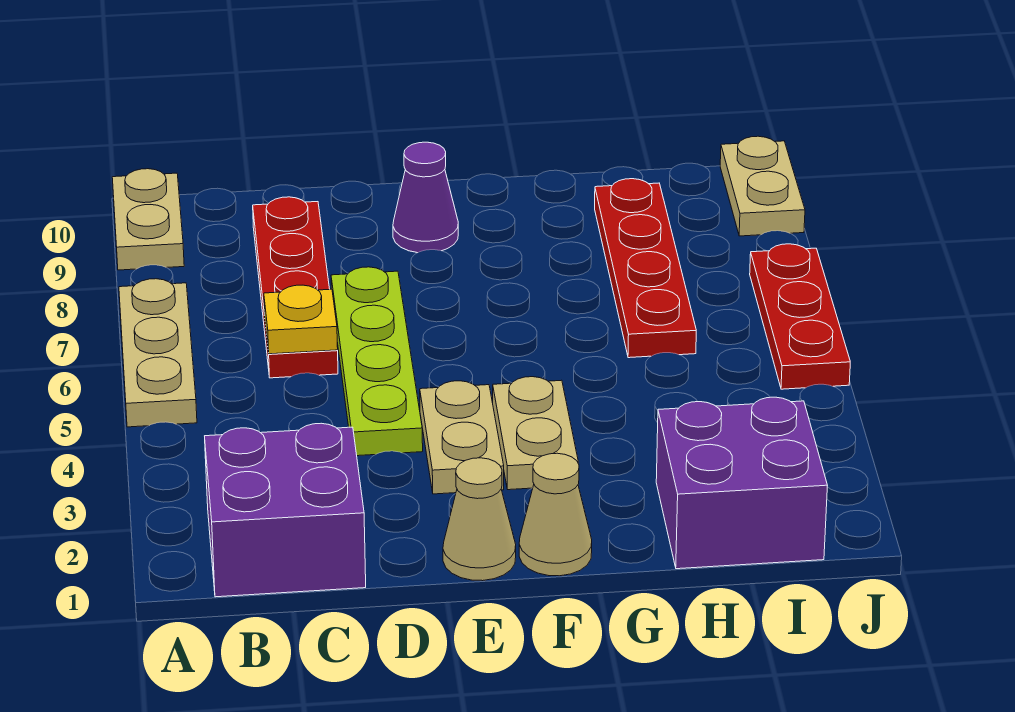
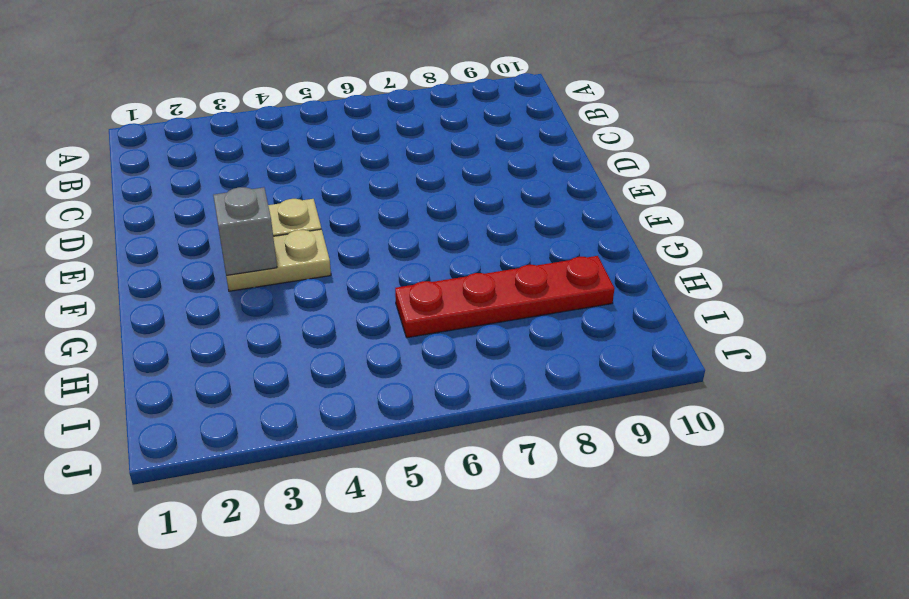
grey 1x1 brick [213,187,277,275] -> none
none -> tan 1x3 plate [119,279,197,427]
none -> tan 1x2 plate [112,169,184,270]
none -> purple 2x2 brick [205,423,366,597]

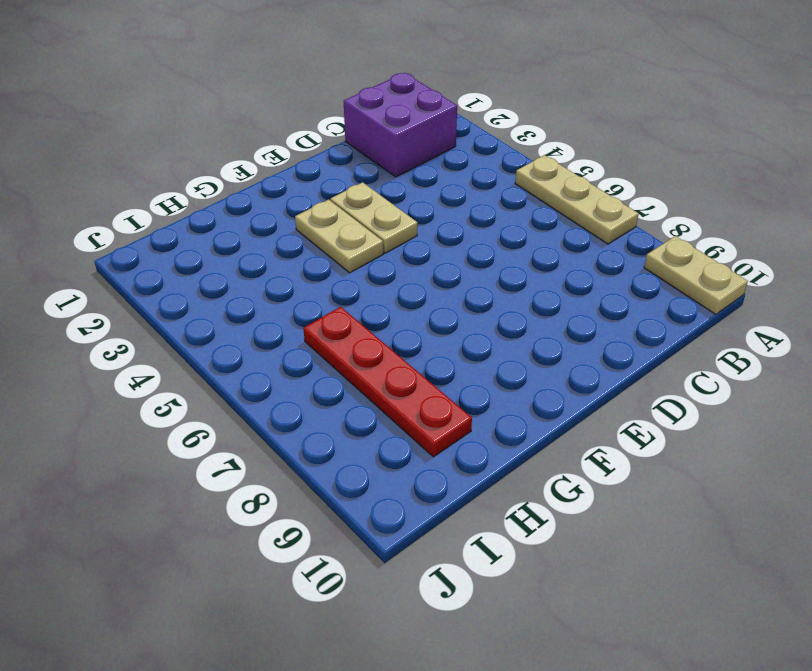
none -> red 1x4 plate [253,197,338,378]
none -> lime 1x4 plate [331,267,423,456]
none -> tan 1x1 cone [443,458,516,581]

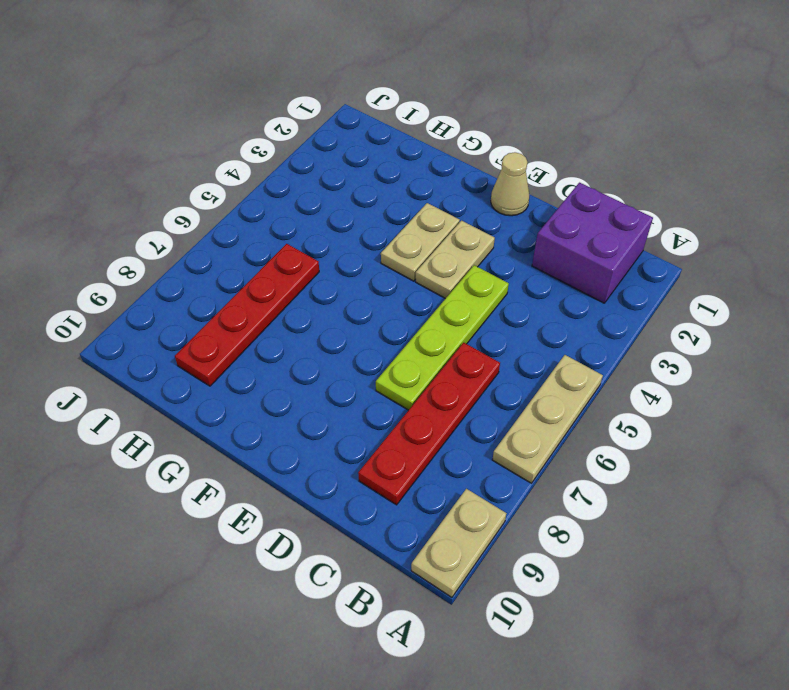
none -> purple 1x1 cone [393,142,458,253]
none -> tan 1x1 cone [519,453,592,576]
none -> purple 2x2 brick [656,397,827,569]

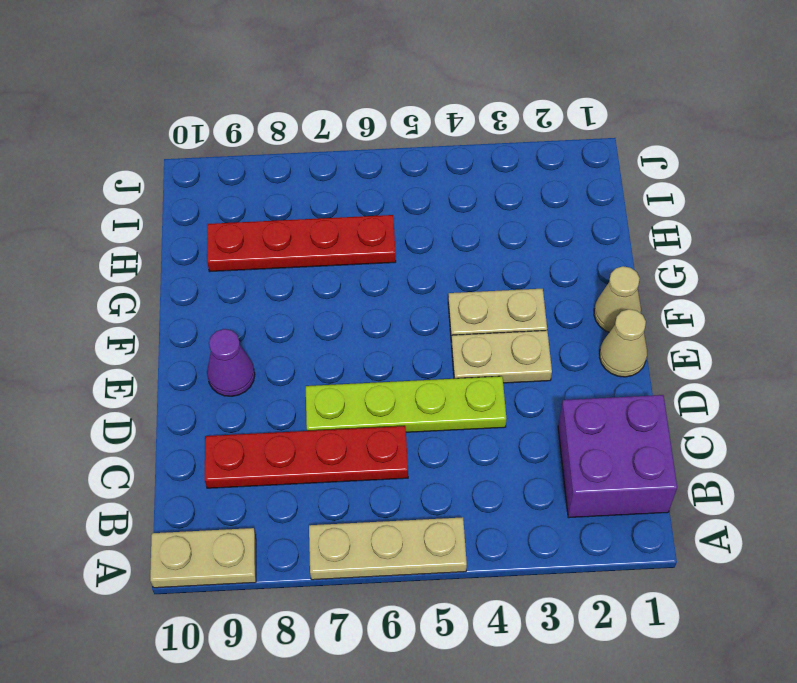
none -> purple 2x2 brick [656,397,827,569]
none -> red 1x3 plate [750,244,850,389]
none -> tan 1x2 plate [720,136,805,236]

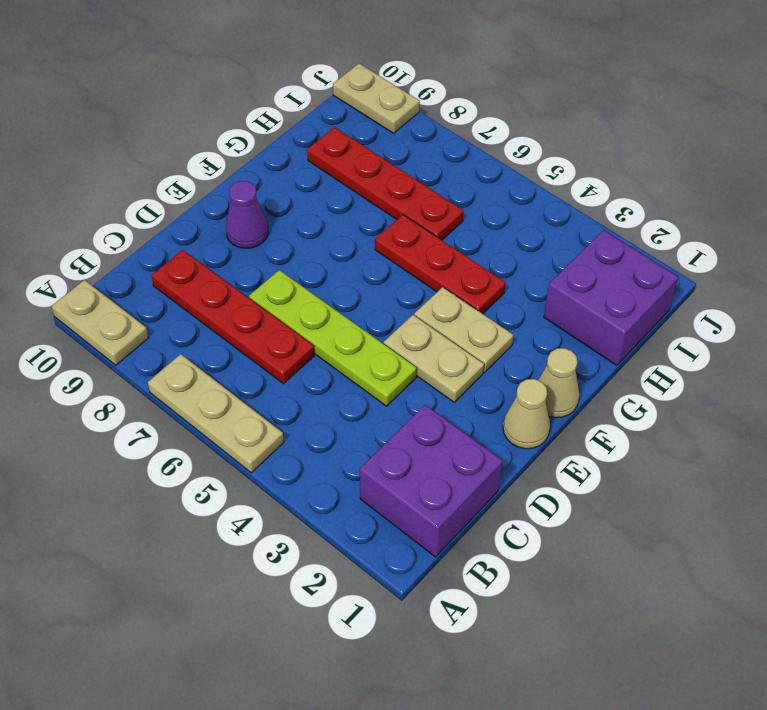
red 1x3 plate [375,215,506,314] -> red 1x3 plate moved to [750,244,850,389]
none -> yellow 1x1 plate [264,285,338,354]

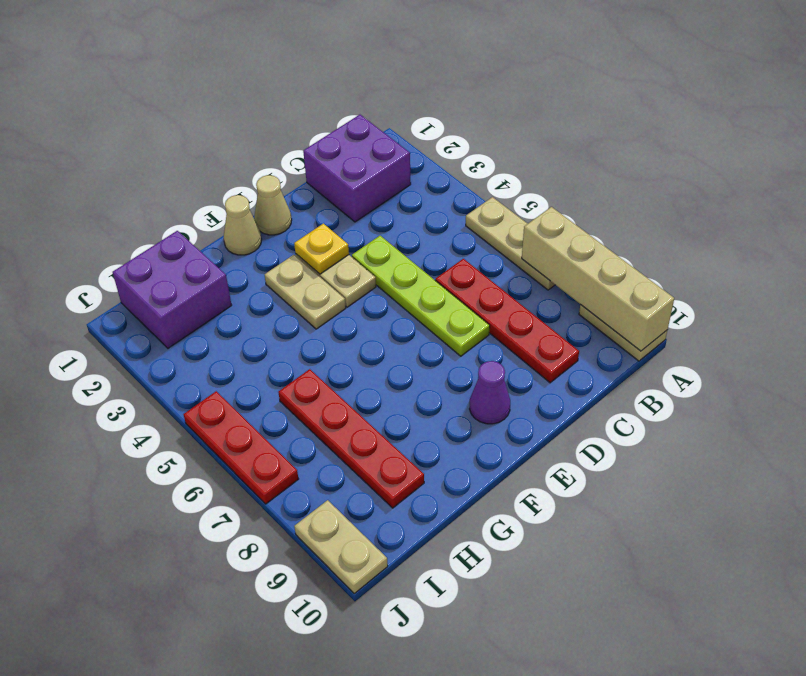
tan 1x4 brick [522,207,674,351] -> none
yellow 1x1 plate [294,224,349,274] -> yellow 1x1 plate moved to [264,285,338,354]

